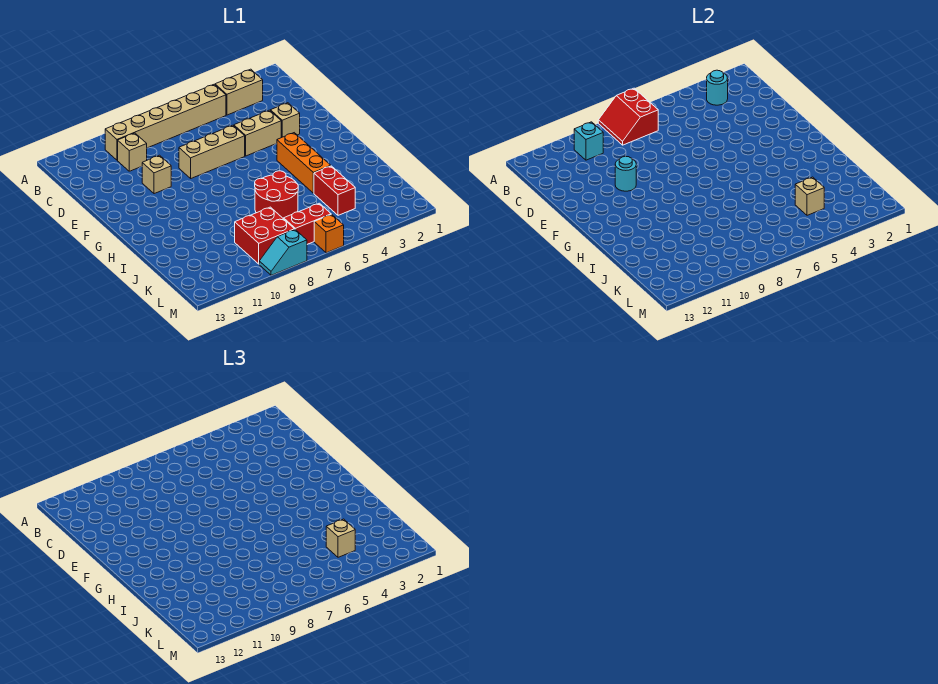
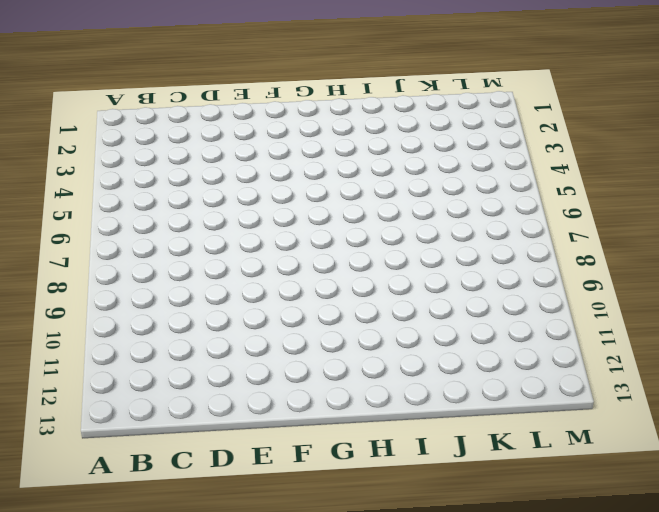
none -> tan 1x2 brick [215,69,263,115]
none -> tan 1x6 brick [105,84,226,160]
none -> tan 1x1 brick [118,133,147,171]

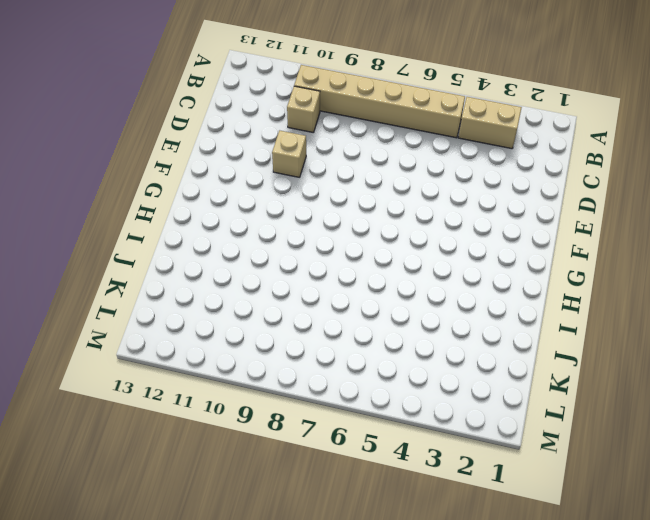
none -> tan 1x1 brick [270,103,300,138]
none -> tan 1x2 brick [234,110,281,156]
none -> tan 1x3 brick [179,125,245,178]

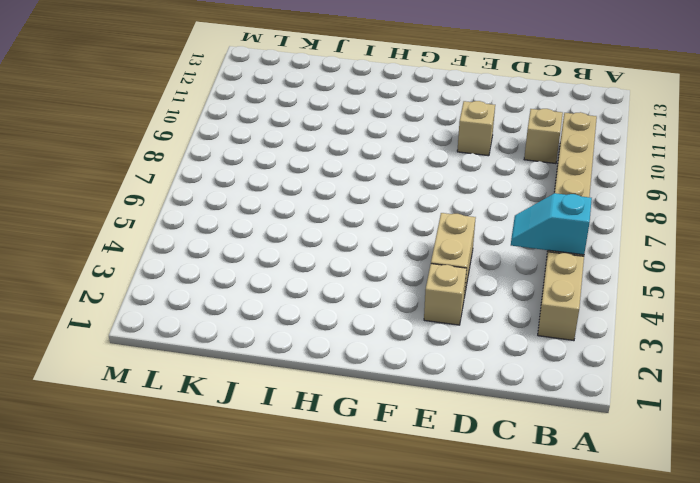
cyan 1x2 slope [511,193,592,255] -> cyan 1x2 slope turned to [259,230,307,275]
none -> tan 1x3 brick [179,125,245,178]
none -> orange 1x3 brick [277,133,331,193]
none -> red 2x2 round brick [255,171,298,219]

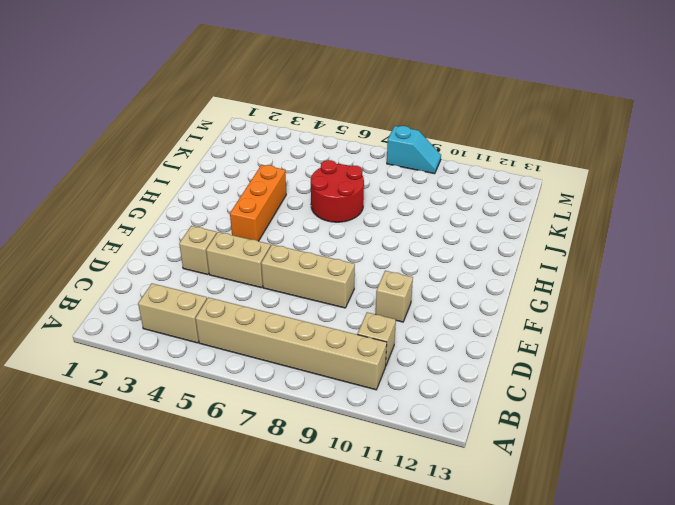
none -> red 1x2 brick [314,166,355,215]
none -> red 2x2 brick [235,207,295,264]
none -> red 1x2 brick [284,203,331,244]

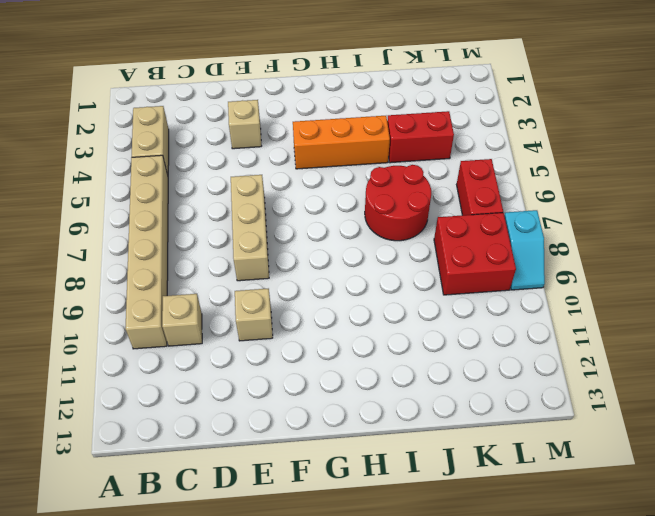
none -> tan 1x2 brick [234,110,281,156]
none -> orange 1x1 brick [314,214,344,253]
none -> red 2x2 slope [598,88,658,145]

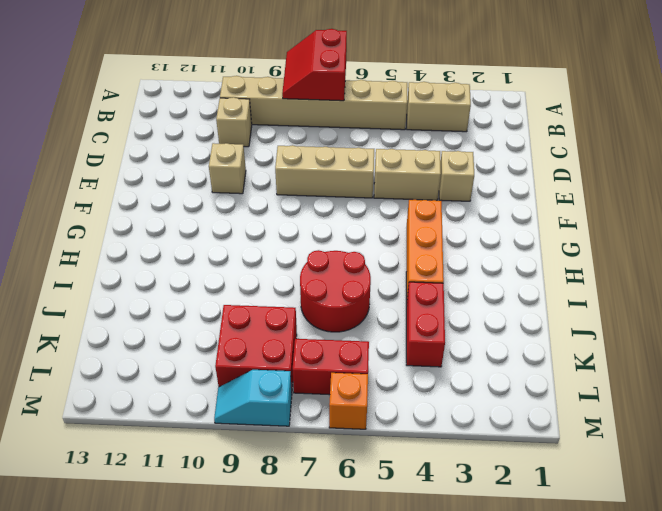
none -> cyan 1x1 round brick [707,70,728,105]
none -> cyan 1x1 brick [574,122,603,160]
none -> cyan 1x1 round brick [615,156,636,191]

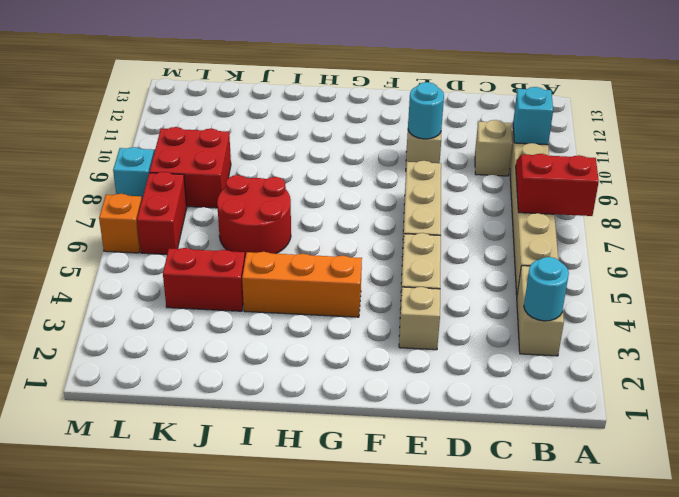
none -> tan 1x1 brick [795,177,824,215]
none -> tan 1x1 brick [326,519,355,557]

